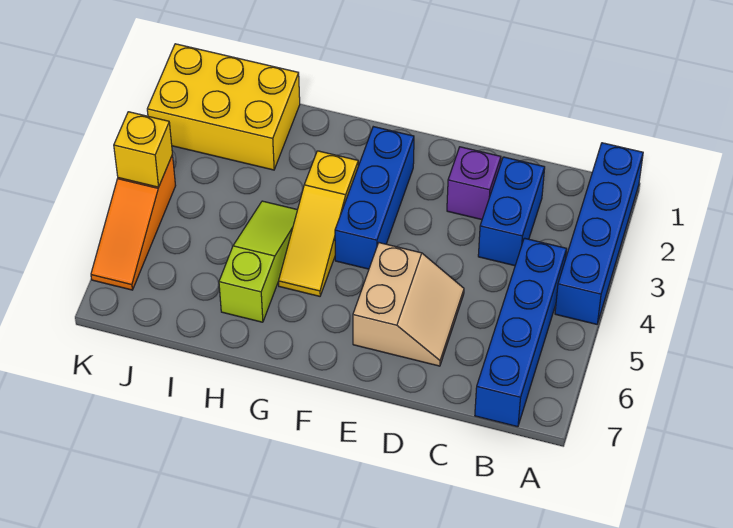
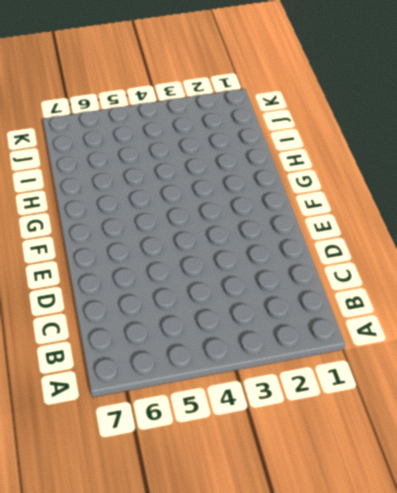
none -> blue 1x4 brick [555,143,643,324]
none -> blue 1x4 brick [475,238,566,427]

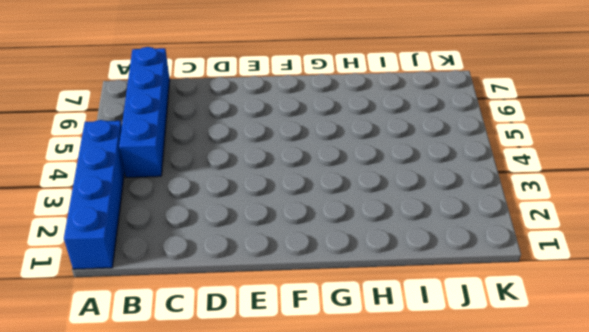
none -> blue 1x2 brick [478,157,545,266]
none -> purple 1x1 brick [447,147,501,220]

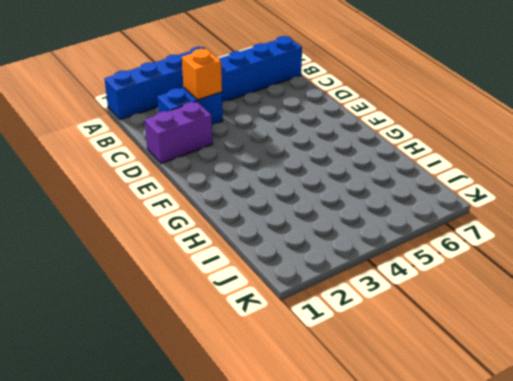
orange 1x1 brick [182,49,222,100] -> none
purple 1x2 brick [145,102,213,163] -> purple 1x1 brick [447,147,501,220]
none -> tan 2x2 slope [353,243,464,366]
none -> blue 1x3 brick [335,127,414,269]

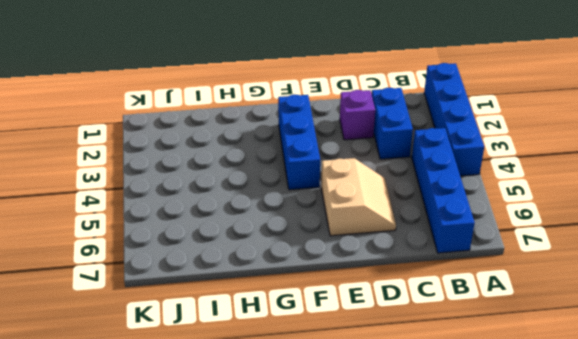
none -> yellow 1x3 slope [279,151,358,296]
none -> lime 1x3 slope [219,201,297,322]

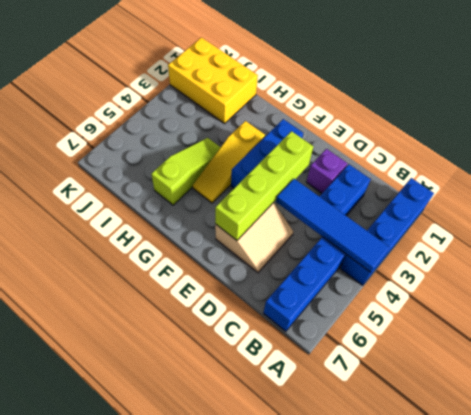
blue 1x4 tile [276,179,390,272] -> none
lime 1x4 brick [215,131,313,240] -> none
none -> orange 1x3 slope [91,155,176,290]
none -> yellow 1x1 brick [114,112,172,187]

